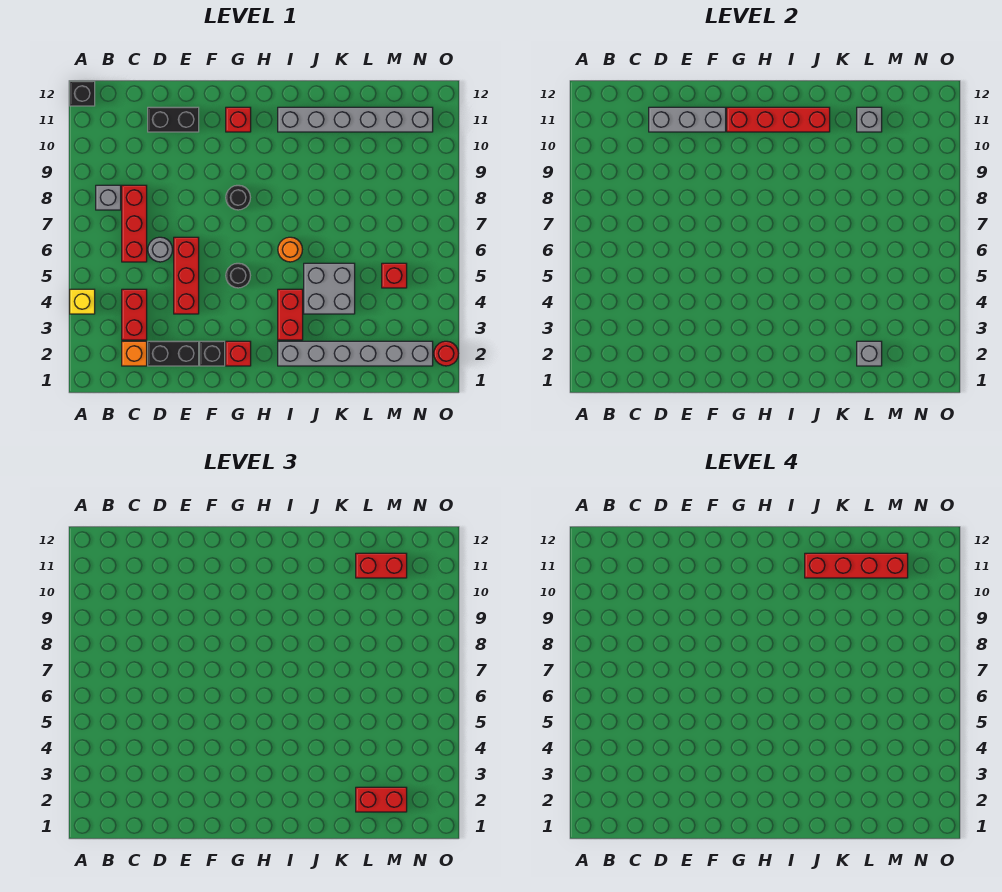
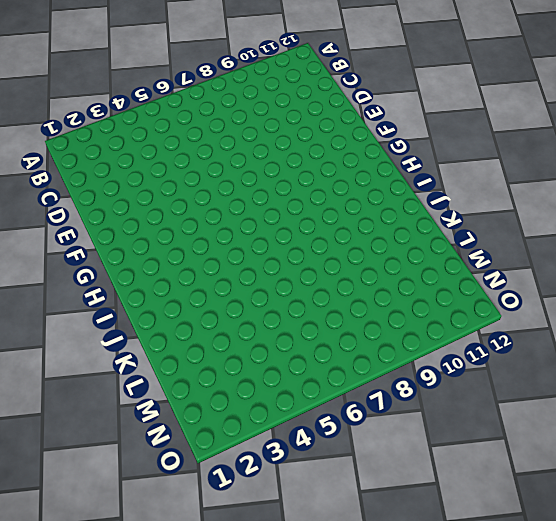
none -> yellow 1x1 brick [70,289,95,314]
none -> black 1x1 brick [70,81,95,106]
none -> grey 1x1 brick [96,185,121,210]

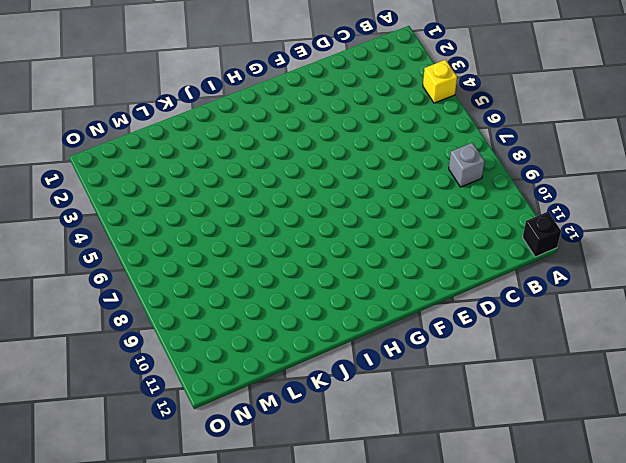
none -> orange 1x1 brick [122,341,147,366]
none -> red 1x2 brick [122,289,147,340]
none -> red 1x3 brick [122,185,147,262]

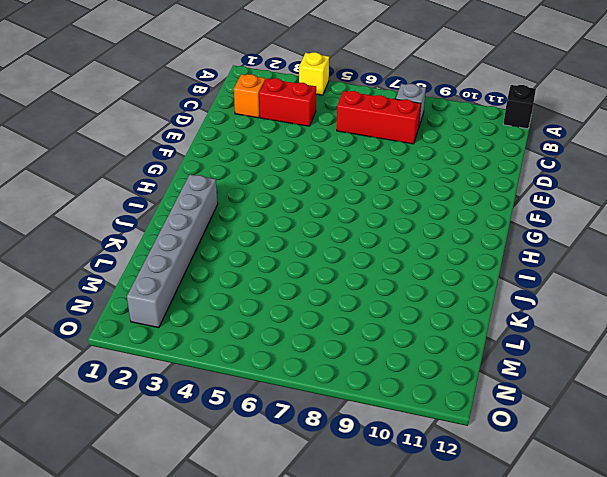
none -> black 1x2 brick [148,341,199,366]
none -> grey 1x1 round brick [148,237,172,262]
none -> black 1x2 brick [148,107,199,132]

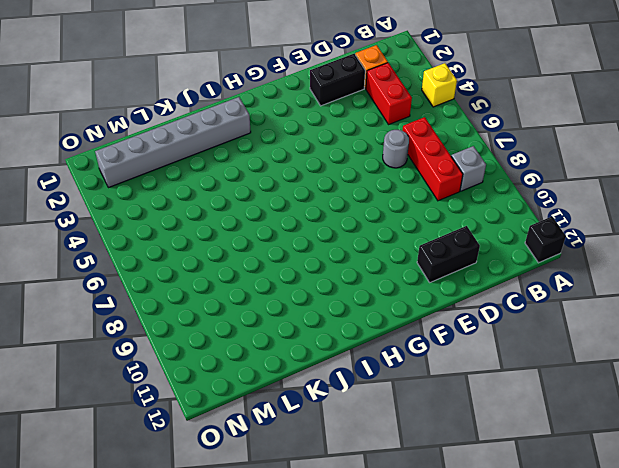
none -> red 1x3 brick [174,237,199,314]
none -> black 1x1 brick [200,341,225,366]
none -> red 1x1 brick [226,341,251,366]

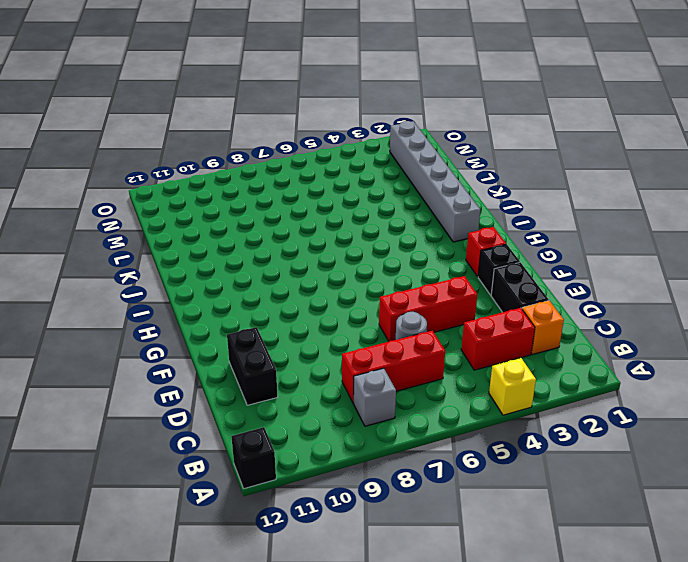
none -> black 1x1 round brick [226,263,250,288]
none -> black 1x1 round brick [226,185,250,210]
none -> red 1x1 brick [226,107,251,132]

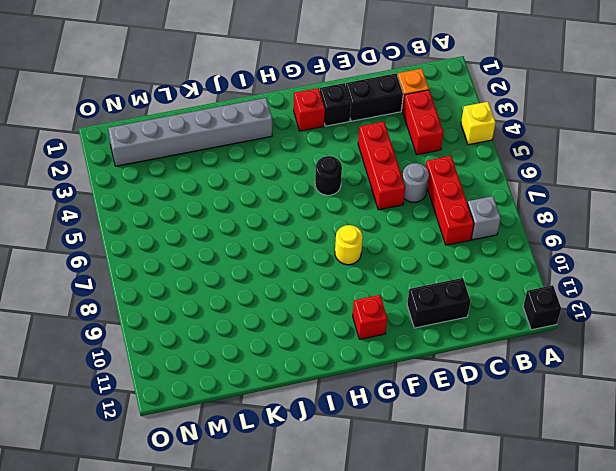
yellow 1x1 round brick [335,225,363,265] -> black 1x1 round brick [226,185,250,210]
none -> red 1x2 brick [278,289,303,340]
none -> orange 1x1 round brick [278,237,302,262]
none -> grey 1x6 brick [278,107,433,132]

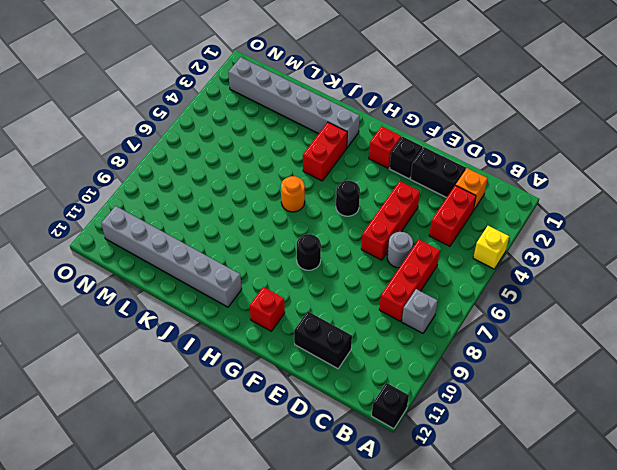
none -> grey 2x2 brick [304,263,355,314]
none -> red 1x1 brick [382,263,407,288]
none -> red 1x1 round brick [434,341,458,366]

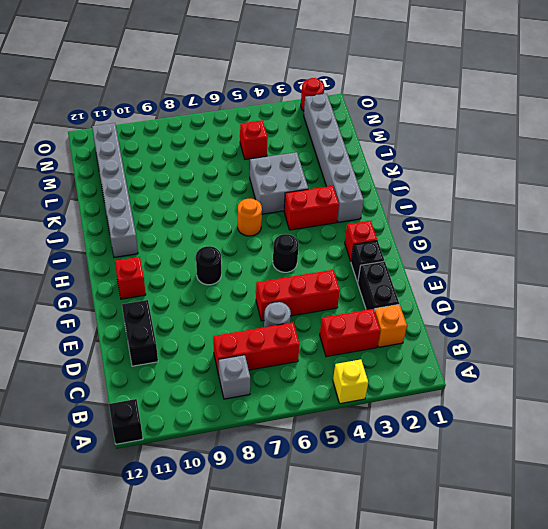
none -> grey 1x3 brick [649,107,726,132]
none -> red 1x4 brick [727,107,830,132]
none -> grey 1x1 brick [857,341,882,366]

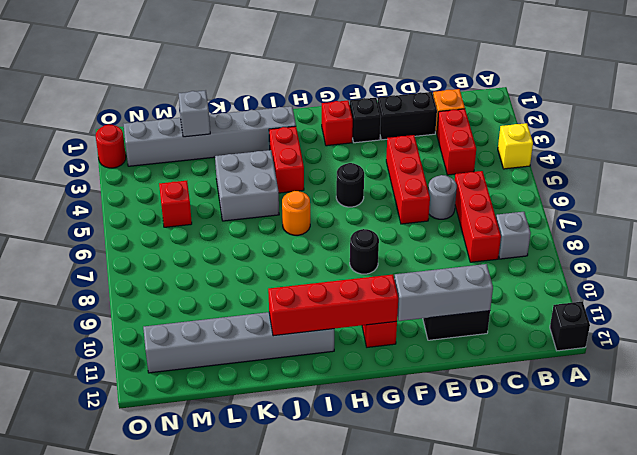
none -> grey 1x1 brick [857,107,882,132]
none -> red 1x2 brick [356,787,407,812]
none -> red 1x2 brick [356,553,407,578]

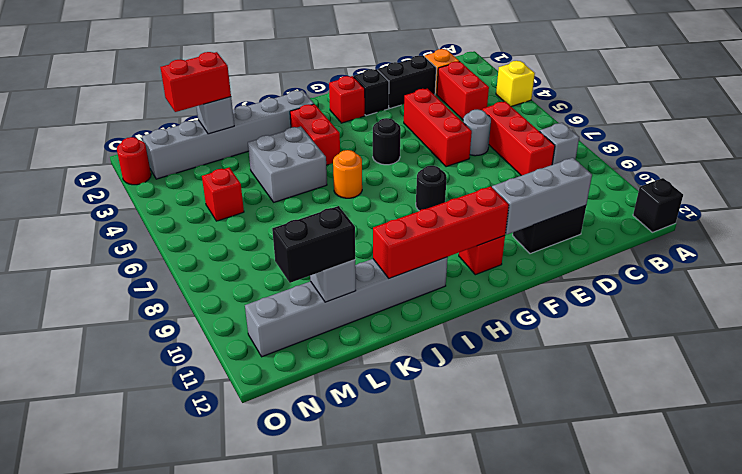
black 1x2 brick [272,206,355,283] -> red 1x2 brick [356,553,407,578]
none -> red 1x4 brick [805,553,908,578]

